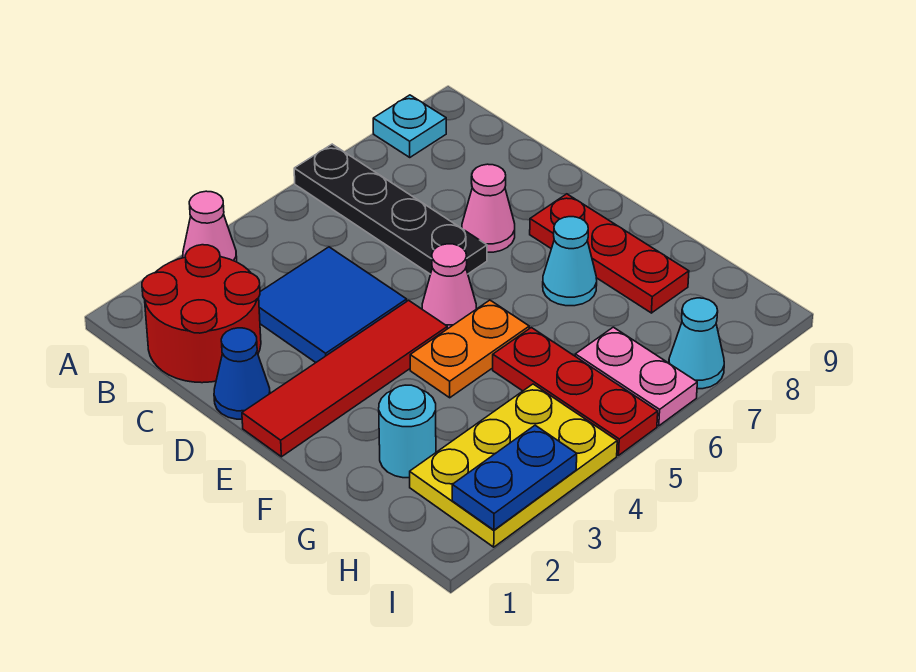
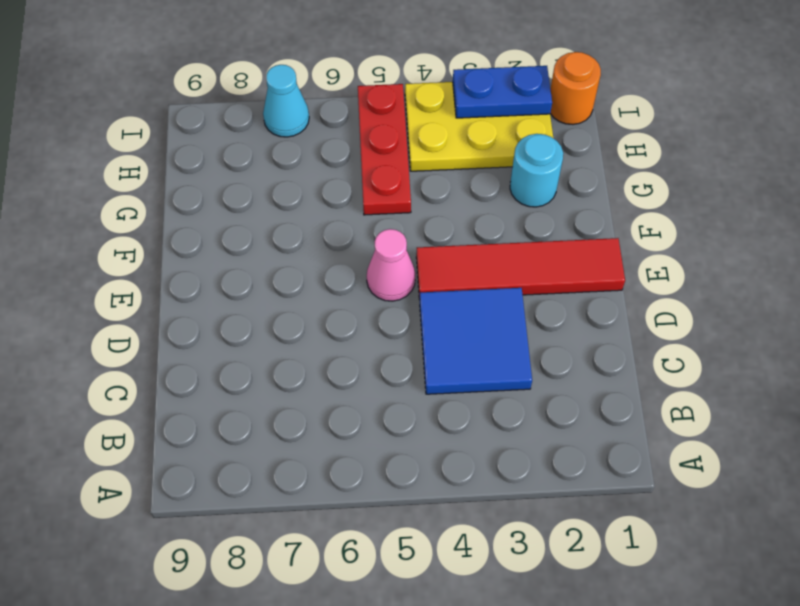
orange 1x1 round brick [550,52,601,124] -> none
none -> pink 1x1 cone [183,191,237,262]
none -> black 1x4 plate [294,144,487,274]
none -> cyan 1x1 plate [373,95,446,158]

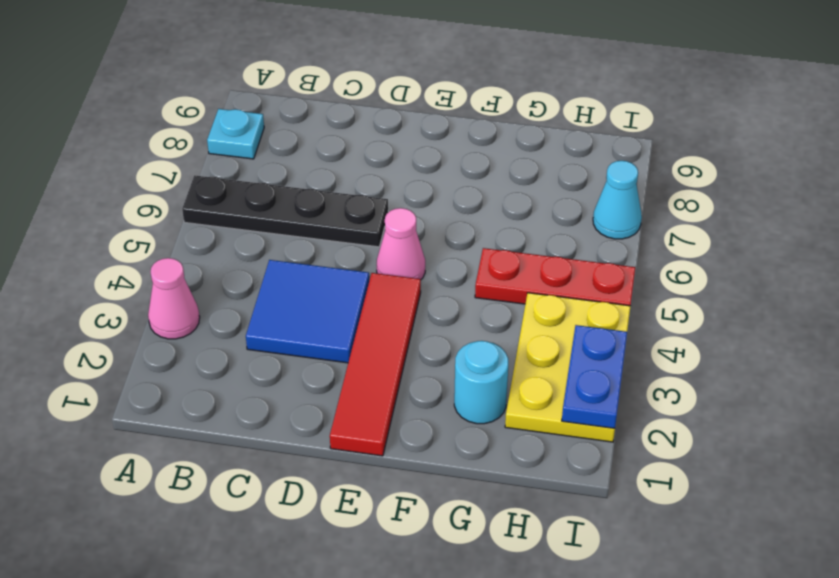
none -> red 2x2 round brick [142,245,261,383]
none -> blue 1x1 cone [214,328,270,419]
none -> pink 1x1 cone [462,164,515,252]

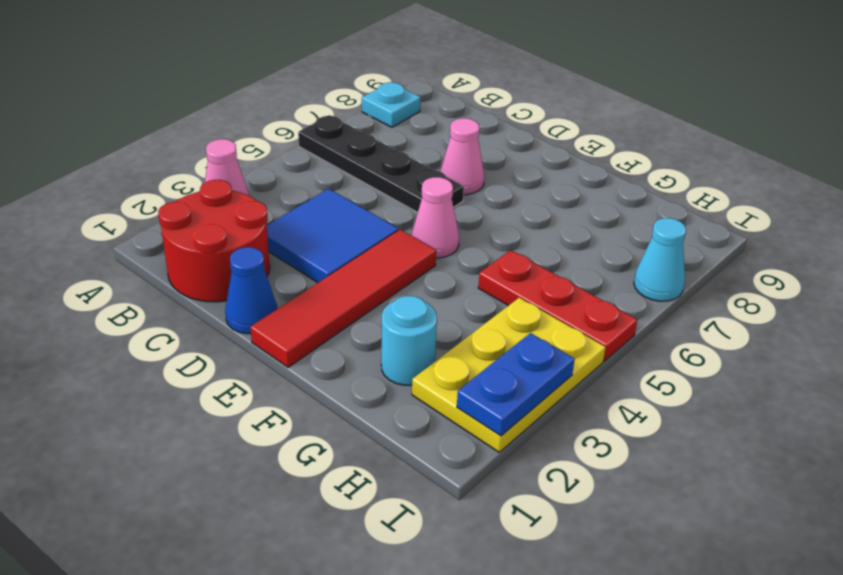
none -> red 1x3 plate [530,194,689,313]
none -> orange 1x2 plate [410,300,529,398]
none -> cyan 1x1 cone [543,217,597,306]

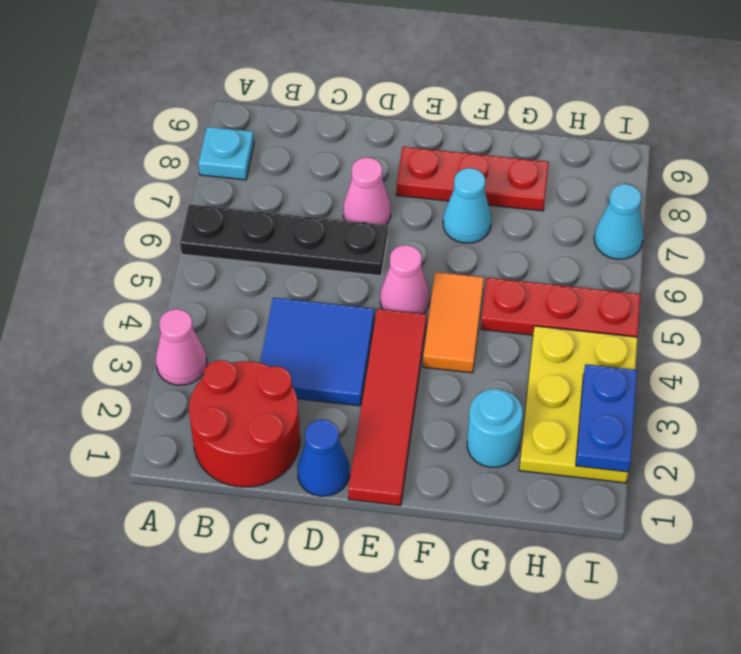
orange 1x2 tile [423,272,484,373] -> orange 1x2 plate [410,300,529,398]
none -> pink 1x2 plate [575,327,697,426]

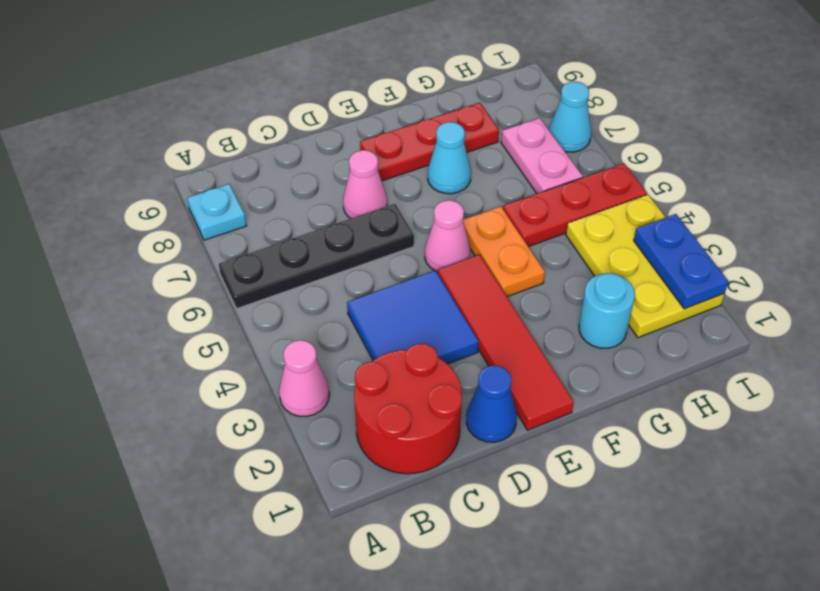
pink 1x2 plate [501,118,583,194] -> pink 1x2 plate turned to [575,327,697,426]

